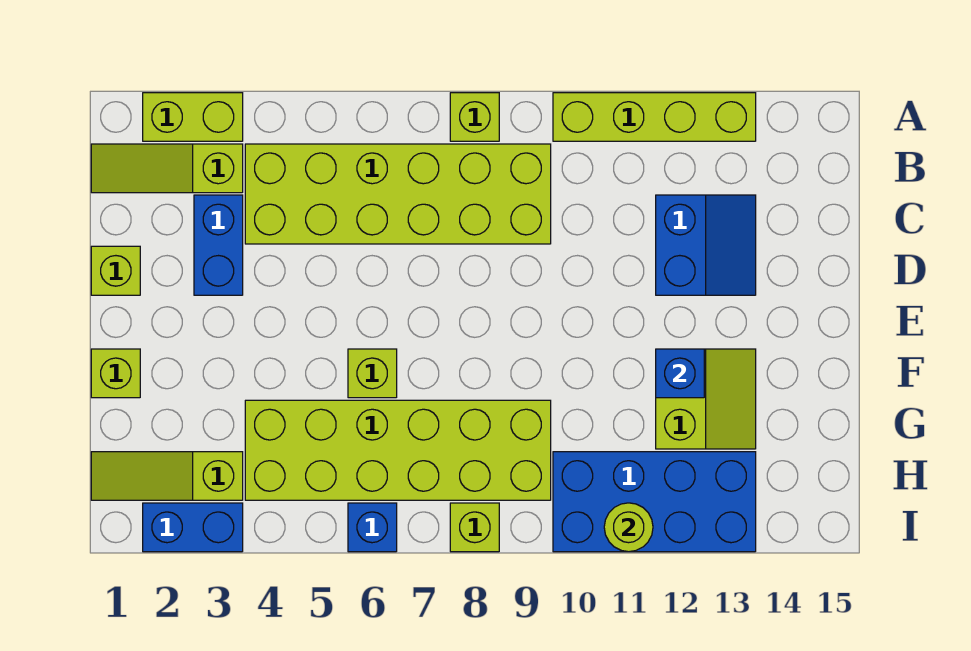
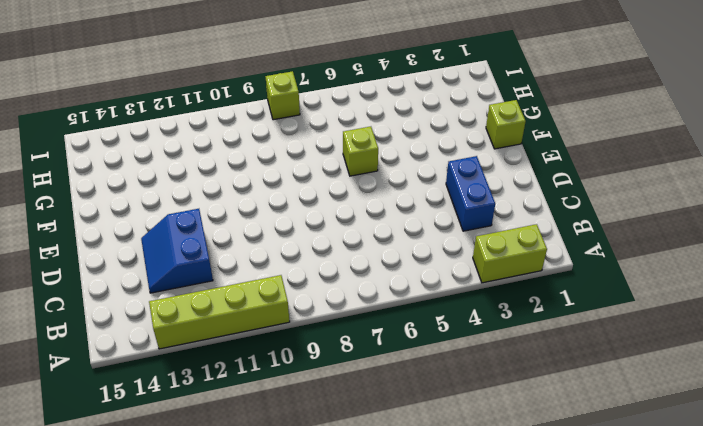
none -> lime 1x1 brick [450,93,499,141]
none -> lime 1x3 slope [91,144,243,193]
none -> lime 2x6 brick [245,144,551,244]

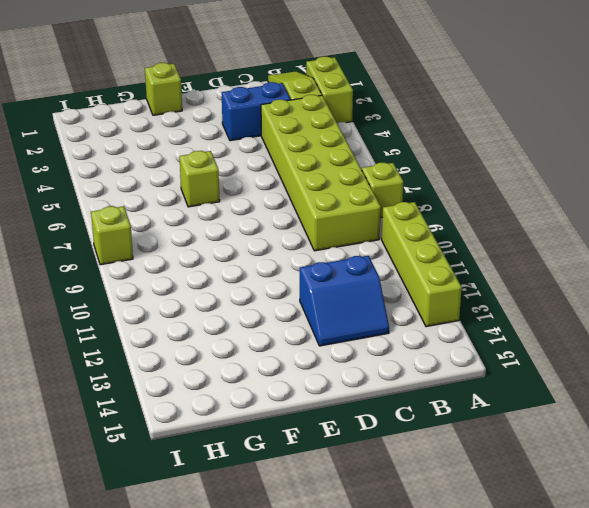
none -> lime 1x1 brick [91,246,140,295]
none -> lime 2x2 slope [656,349,756,449]
none -> lime 2x6 brick [245,400,551,500]

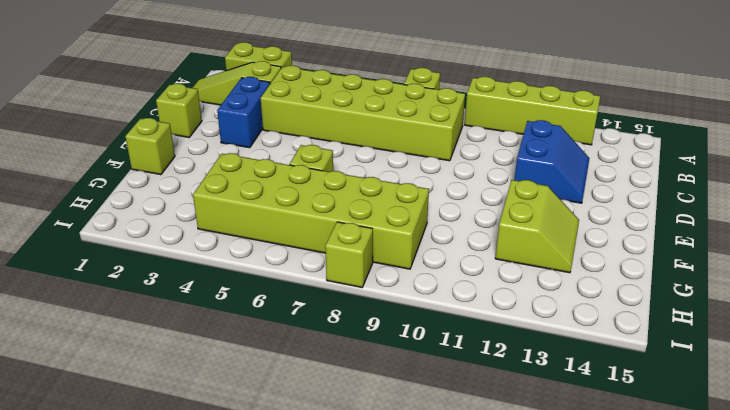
none -> lime 1x3 slope [91,452,243,500]
none -> blue 2x4 brick [553,452,756,552]
none -> blue 1x2 brick [143,503,243,552]

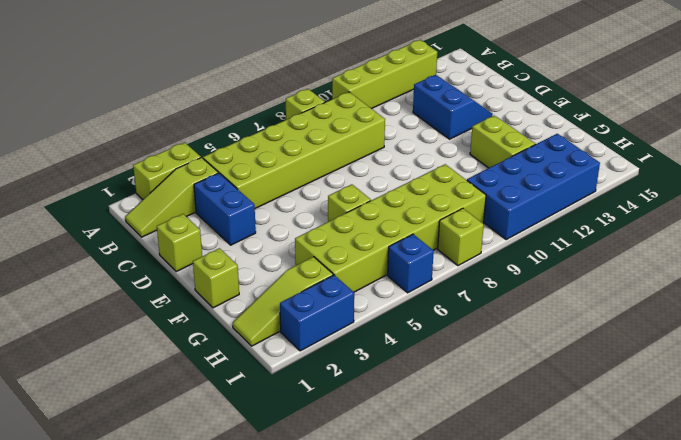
none -> blue 1x1 brick [656,349,704,398]
none -> lime 1x1 round brick [604,503,653,552]

